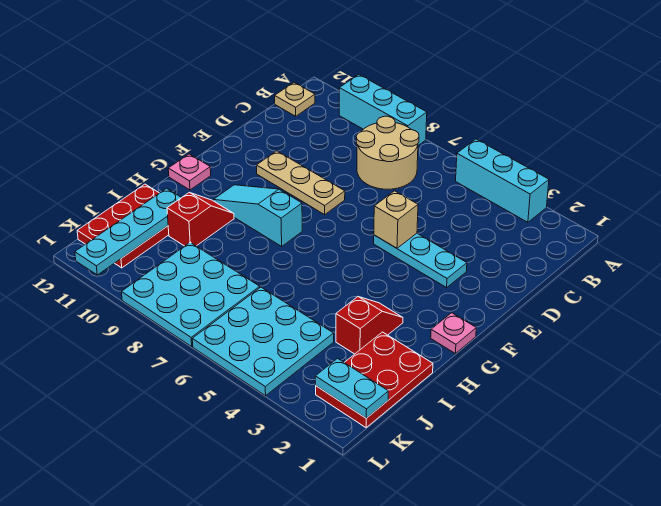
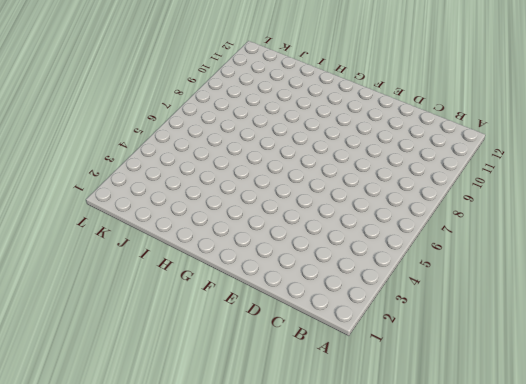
none -> cyan 1x3 brick [456,139,549,222]
none -> cyan 1x3 brick [339,74,427,146]
none -> tan 2x2 round brick [356,116,419,189]

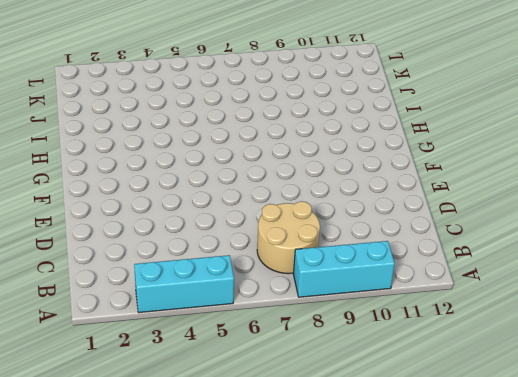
none -> tan 1x1 plate [275,83,315,116]
none -> cyan 1x3 plate [374,233,467,288]
none -> tan 1x3 plate [257,151,345,215]

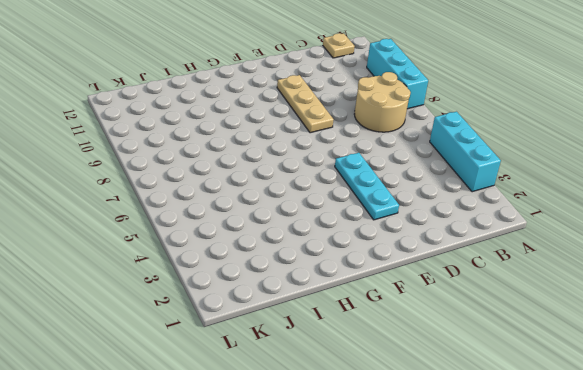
none -> pink 1x1 plate [431,313,476,353]
none -> cyan 1x3 slope [213,185,302,246]
none -> pink 1x1 plate [168,154,211,190]

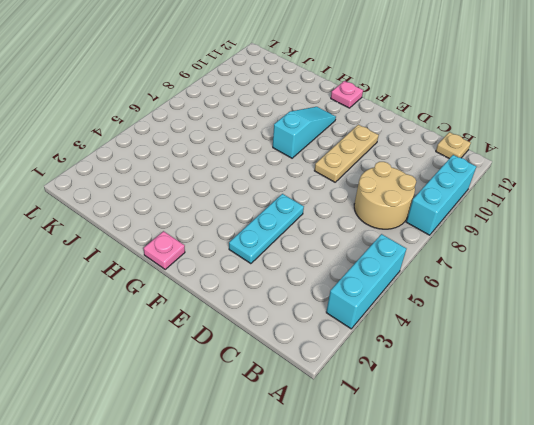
none -> red 1x2 slope [336,297,403,354]
none -> red 1x2 slope [167,192,234,246]
none -> red 2x3 plate [316,332,433,428]

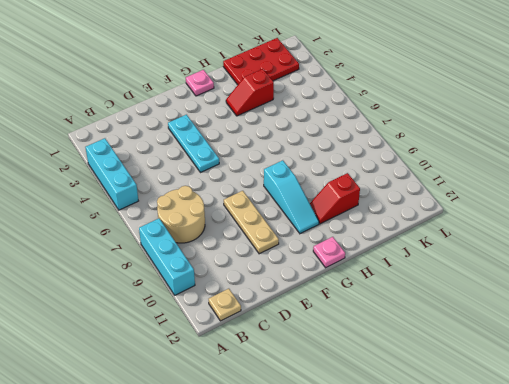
none -> red 2x3 plate [77,184,169,268]
none -> cyan 3x3 plate [192,287,334,396]
none -> cyan 3x3 plate [121,243,260,346]

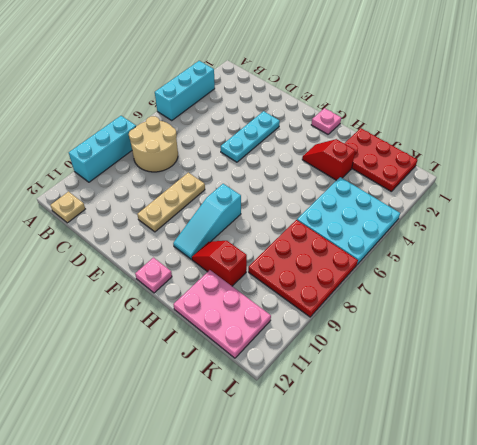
pink 2x3 plate [173,270,271,358] -> red 2x3 plate [77,184,169,268]
red 3x3 plate [248,220,358,317] -> cyan 3x3 plate [121,243,260,346]
none -> tan 1x1 brick [374,191,418,248]
none -> cyan 1x4 plate [75,188,181,275]
none -> cyan 1x2 plate [315,359,388,418]

